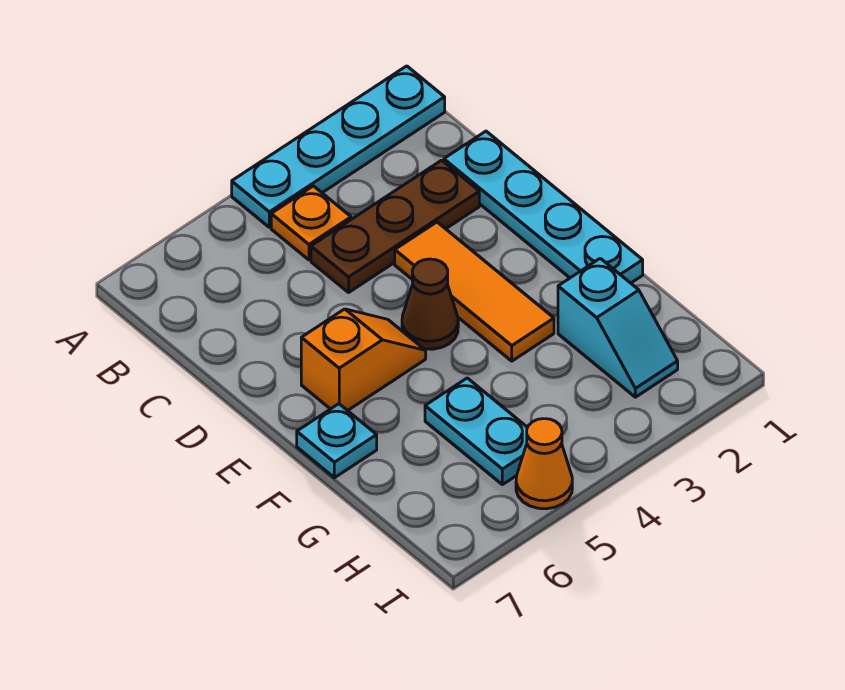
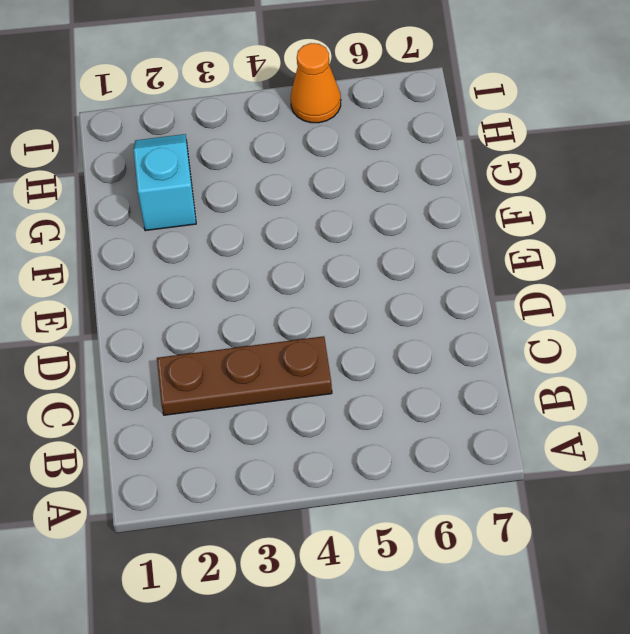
none -> cyan 1x4 plate [232,66,445,227]
none -> orange 1x1 plate [271,186,351,260]

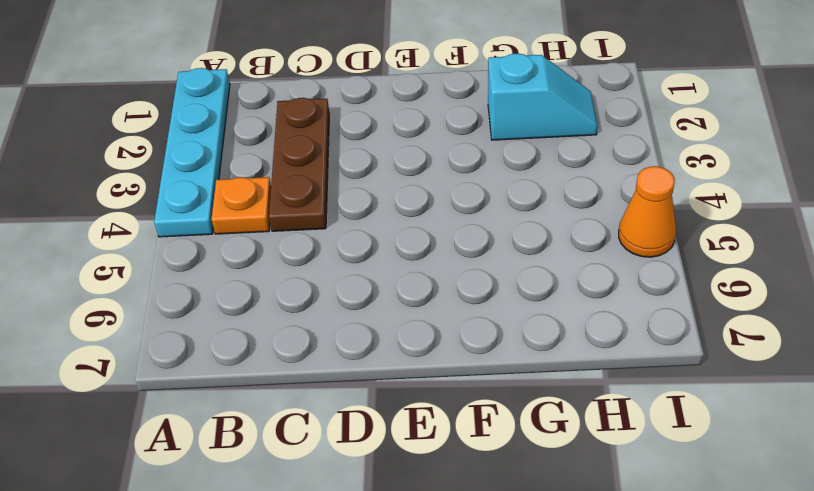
none -> cyan 1x4 plate [444,131,643,283]
none -> orange 1x3 tile [395,222,554,361]

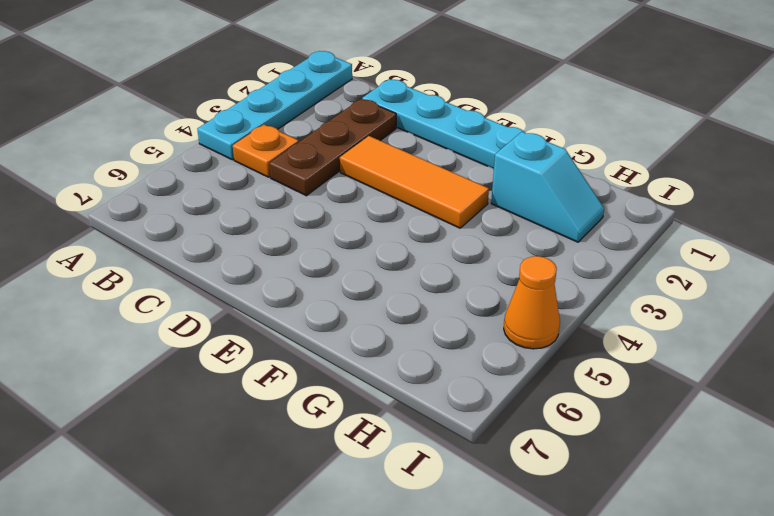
none -> brown 1x1 cone [402,259,458,349]
none -> orange 1x2 slope [301,309,426,411]

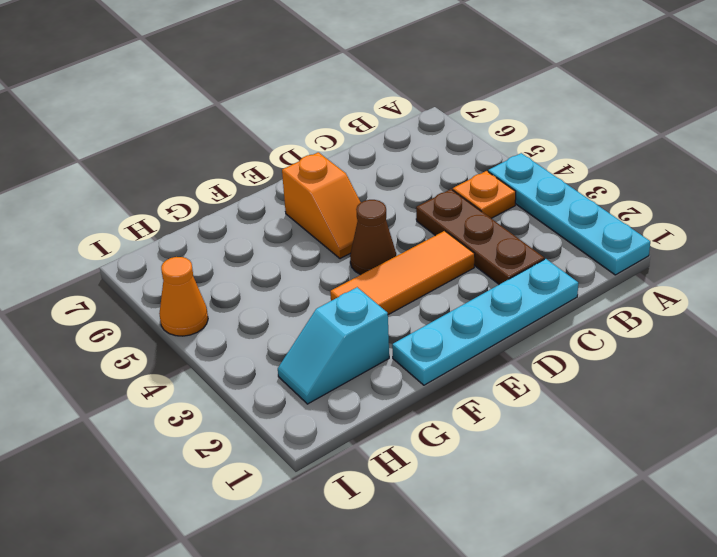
none -> cyan 1x1 plate [297,404,377,478]
none -> cyan 1x2 plate [425,378,528,485]

